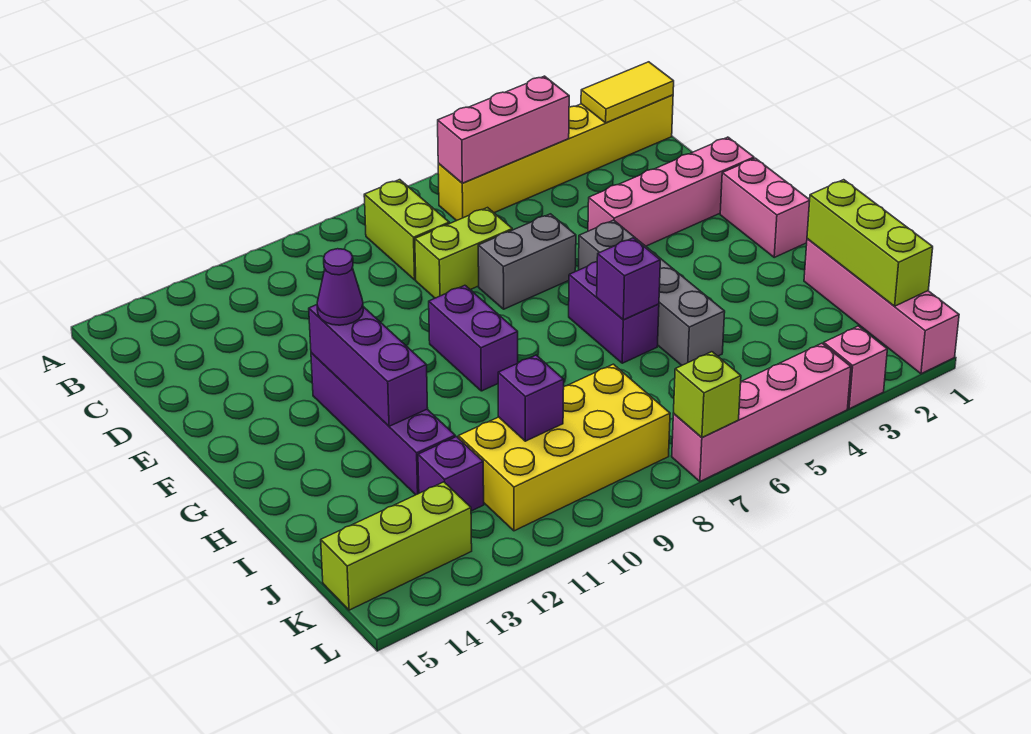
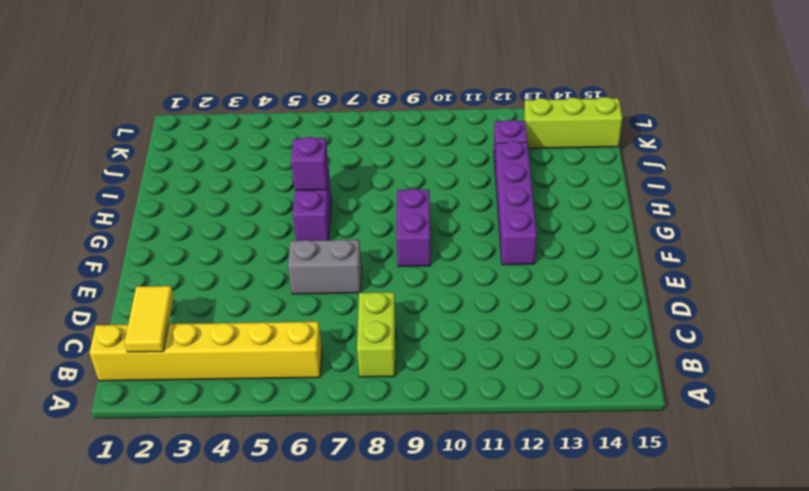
yellow 1x2 tile [125,286,173,352] -> yellow 1x2 tile turned to [581,62,674,123]
none -> lime 1x2 brick [415,208,512,298]
none -> pink 1x4 brick [588,137,754,246]
none -> pink 1x2 brick [720,158,810,257]

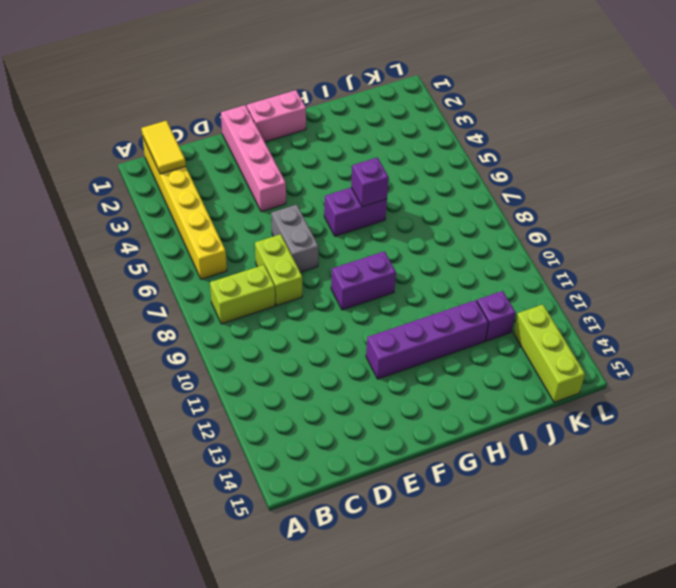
none -> grey 1x4 brick [579,220,725,365]
none -> pink 1x4 brick [804,239,959,374]
none -> yellow 2x4 brick [458,364,670,531]

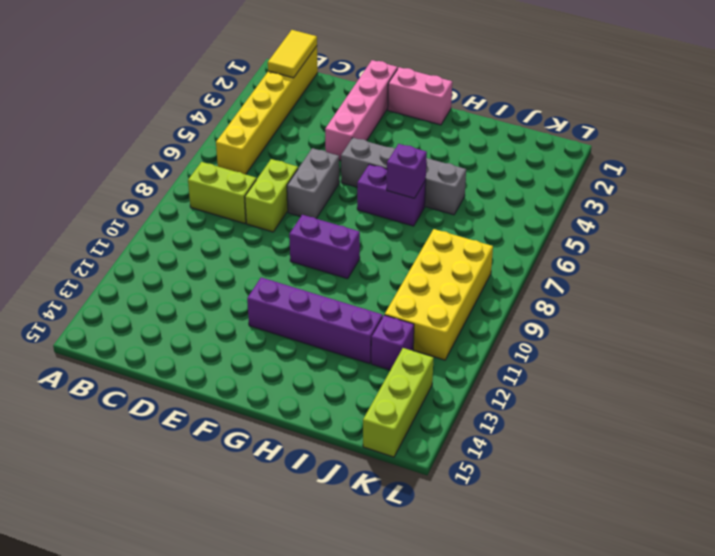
none -> pink 1x4 brick [804,239,959,374]
none -> pink 1x1 brick [824,326,887,409]
none -> pink 1x4 brick [672,343,851,481]

